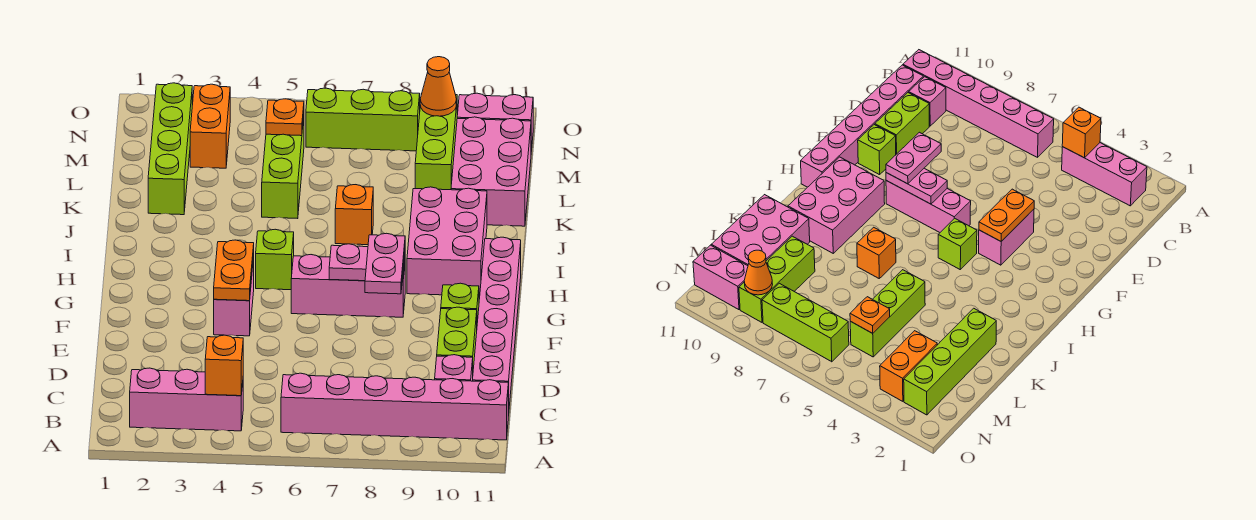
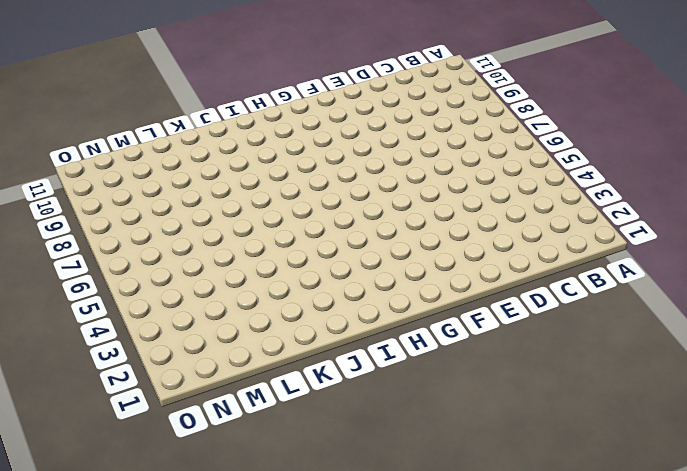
none -> pink 1x3 brick [130,368,243,431]
none -> pink 1x6 brick [281,373,508,440]
none -> pink 1x1 brick [435,355,473,381]

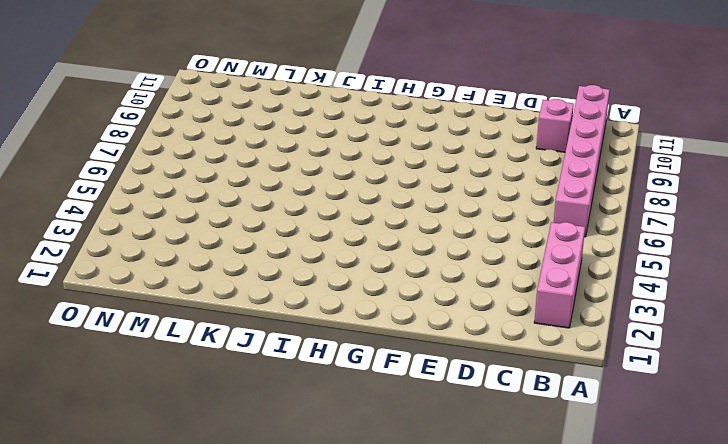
none -> pink 1x6 brick [473,237,521,416]
none -> lime 1x2 brick [437,307,477,369]
none -> pink 1x2 brick [214,257,254,336]

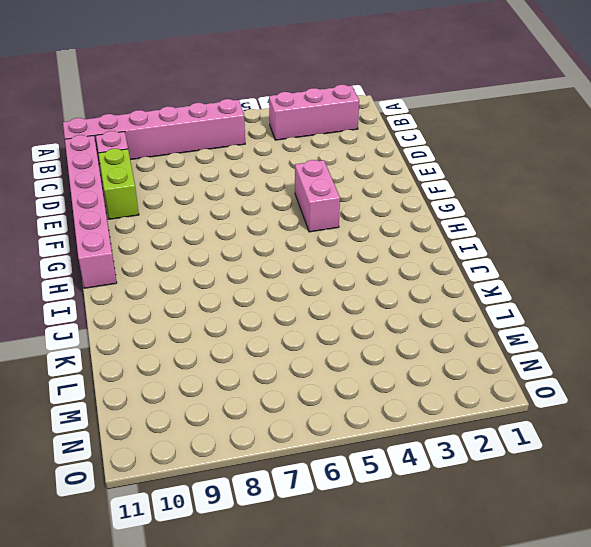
none -> lime 1x1 brick [441,283,479,323]
none -> pink 1x3 brick [291,255,405,317]
none -> lime 1x1 brick [256,229,294,290]

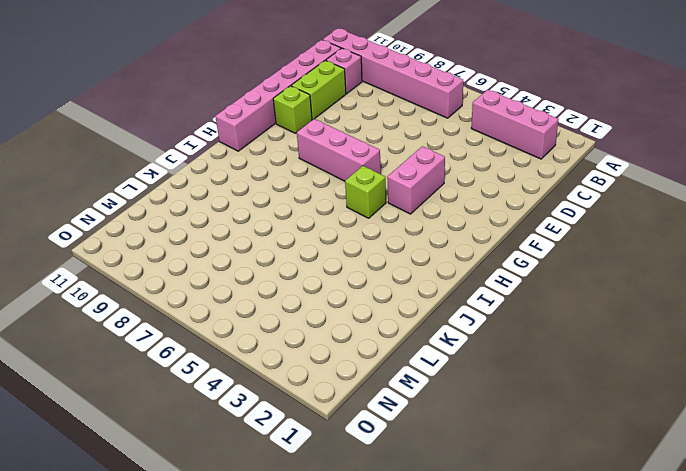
none -> pink 2x3 brick [407,187,487,296]
none -> orange 1x1 brick [335,185,373,245]
none -> lime 1x4 brick [148,83,192,215]

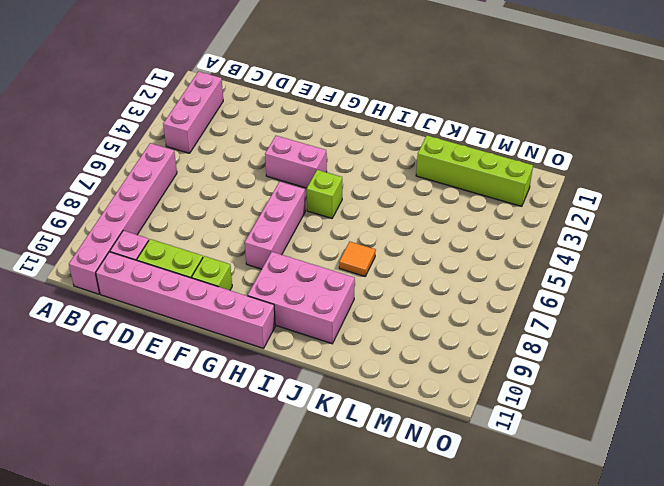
orange 1x1 tile [339,242,376,276] -> orange 1x1 brick [335,185,373,245]
none -> lime 1x3 brick [262,118,304,219]
none -> pink 2x3 brick [451,117,531,226]
none -> lime 1x3 brick [415,95,457,190]

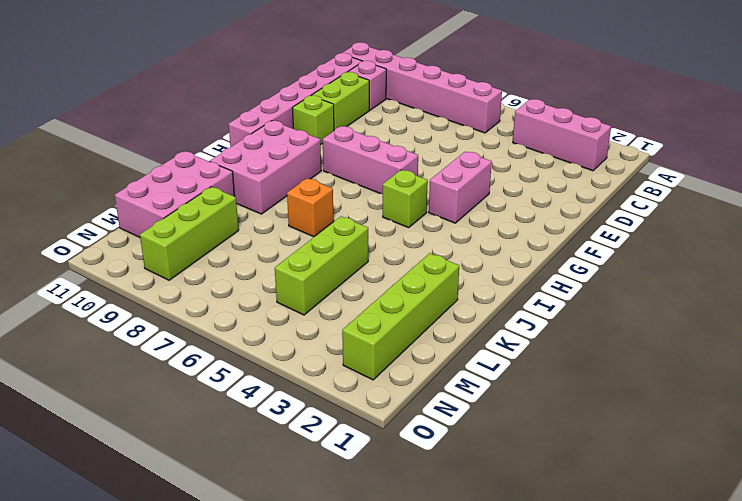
none -> orange 1x2 brick [190,84,230,168]
none -> lime 1x3 brick [306,88,420,151]
none -> pink 1x2 brick [457,93,533,151]

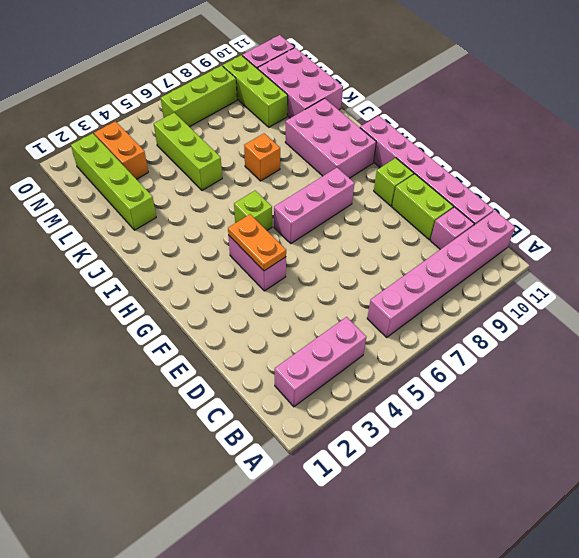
none -> orange 1x1 brick [205,335,243,396]
none -> pink 1x2 plate [329,244,405,282]
none -> orange 1x1 plate [266,99,304,136]

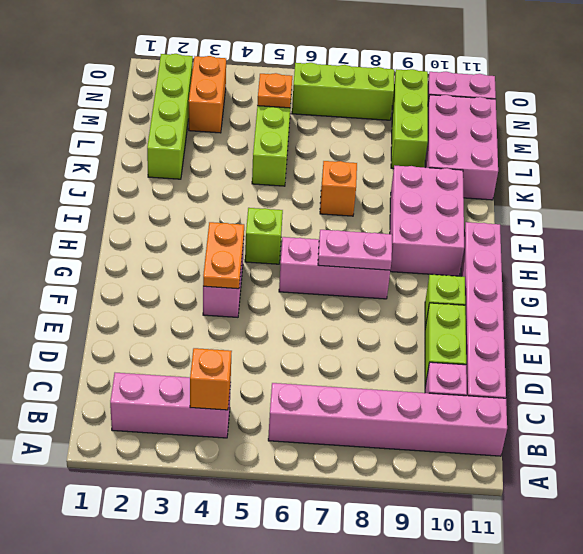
none -> orange 1x1 cone [420,57,456,116]
none -> pink 1x2 plate [365,233,405,294]

